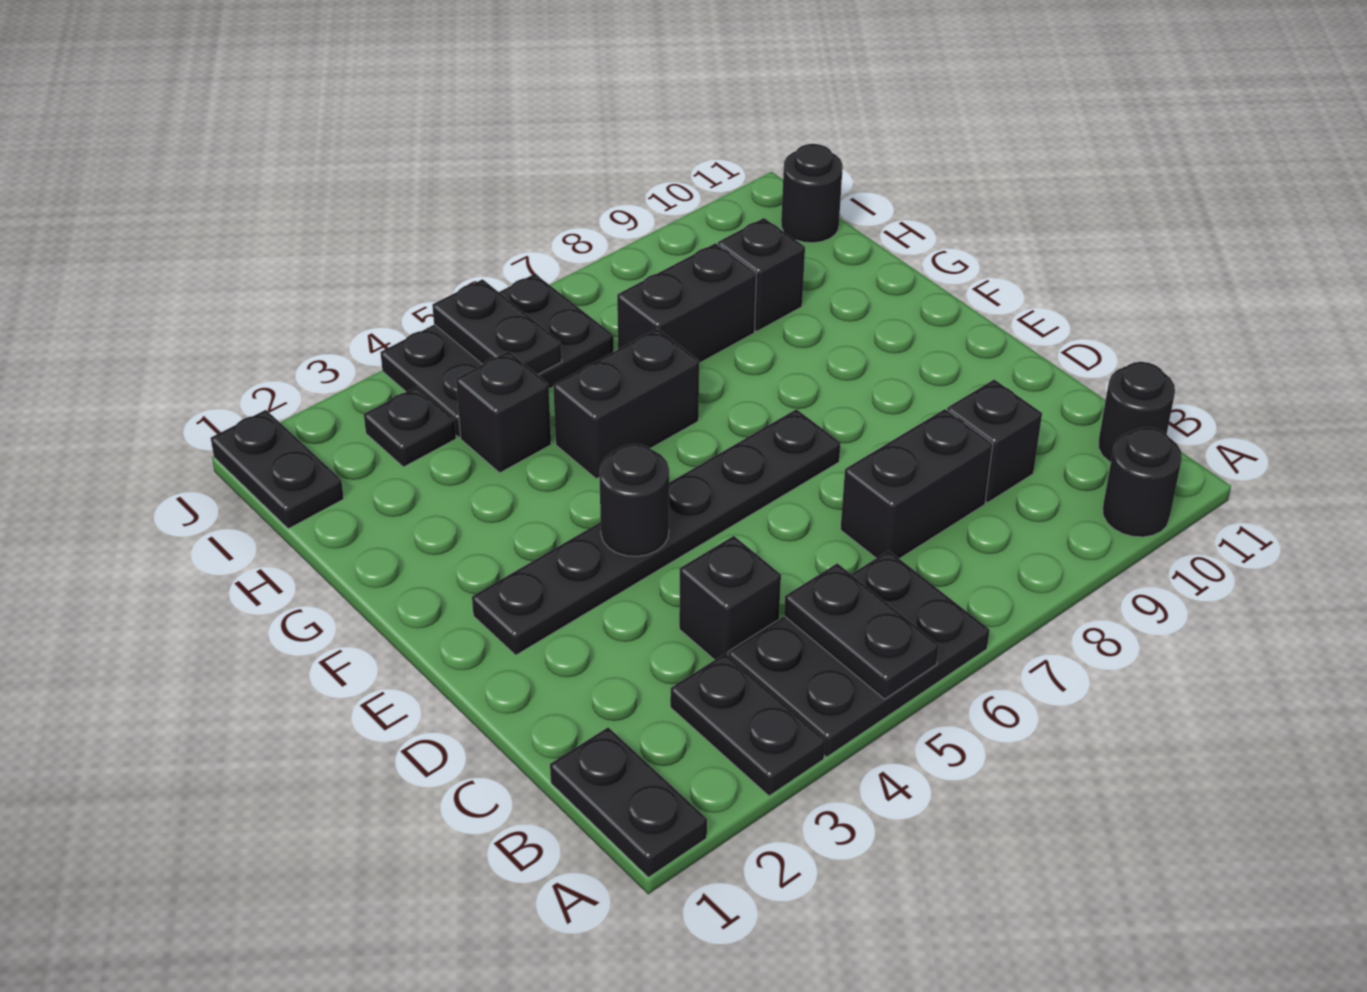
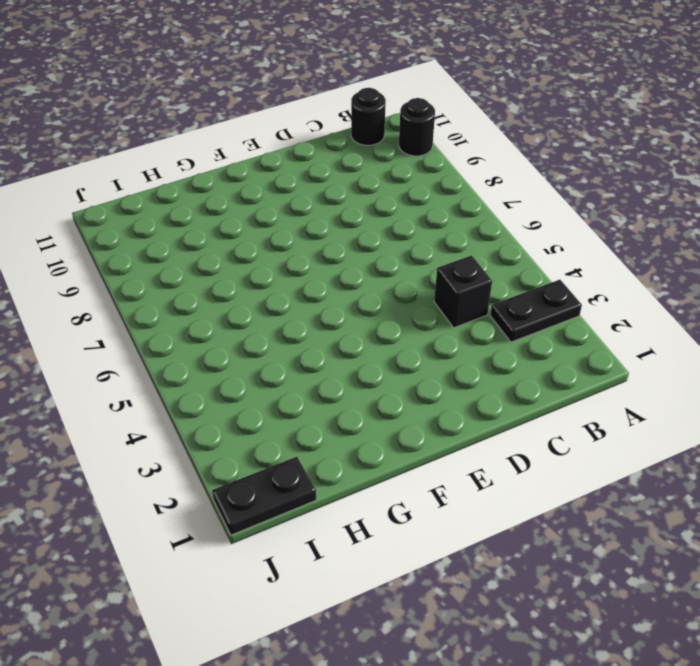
none -> black 1x2 plate [550,727,707,877]
none -> black 2x3 plate [728,551,990,757]
none -> black 1x2 brick [841,409,993,559]

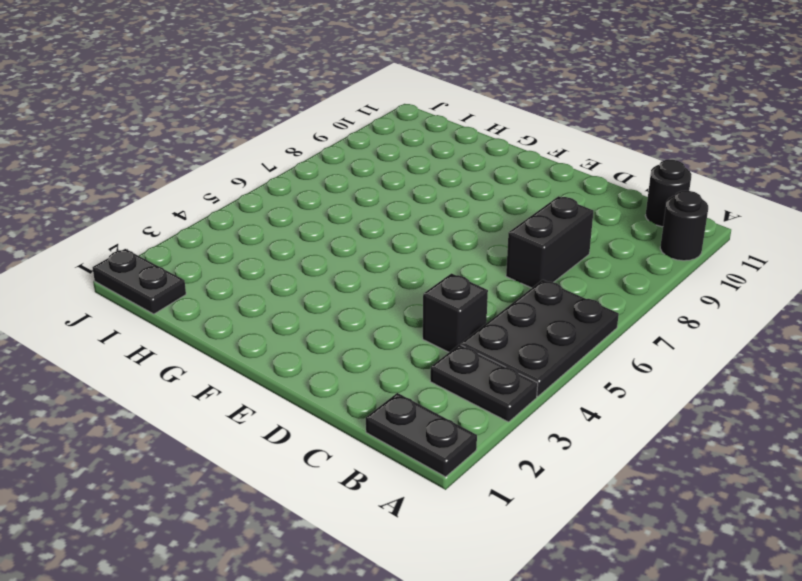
none -> black 1x1 brick [947,380,1042,503]
none -> black 1x6 plate [472,409,840,655]
none -> black 1x2 brick [553,329,699,479]

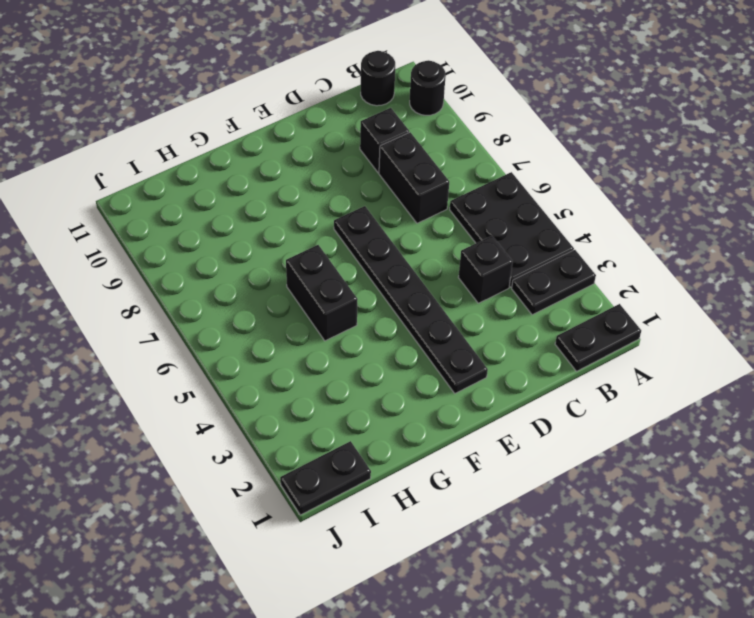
none -> black 1x1 brick [456,351,551,473]
none -> black 1x2 brick [617,243,757,363]
none -> black 1x1 brick [718,218,805,331]

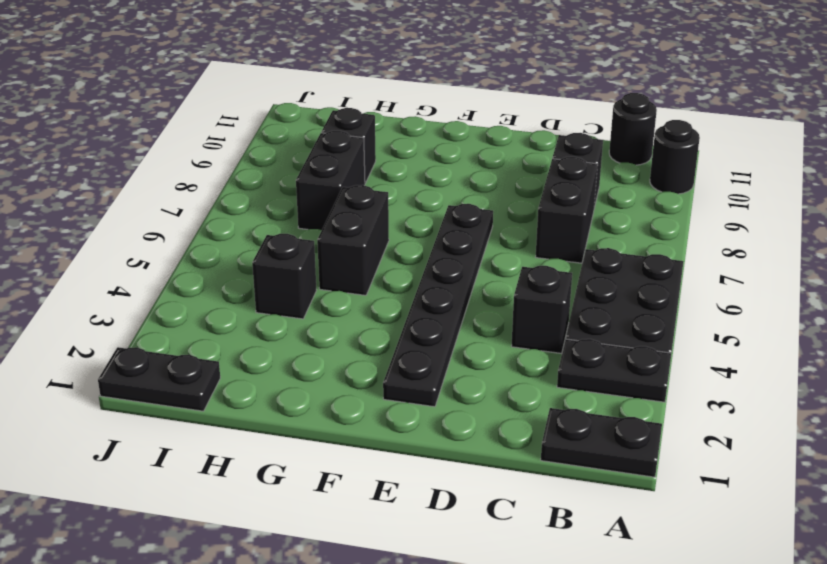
none -> black 1x1 plate [364,387,456,467]
none -> black 2x3 plate [380,274,614,437]
none -> black 1x1 round brick [781,144,843,243]

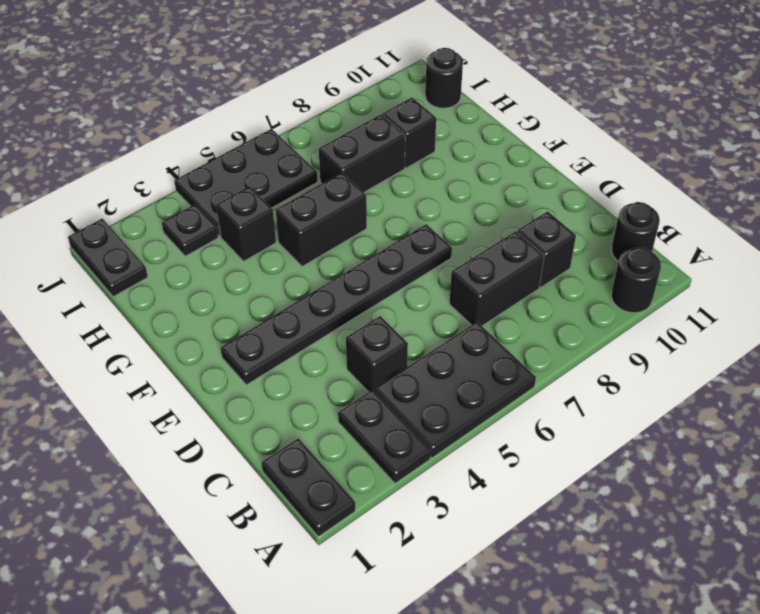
none -> black 1x2 plate [784,563,939,699]
none -> black 1x1 round brick [599,444,669,556]
none -> black 1x2 plate [432,279,562,375]

